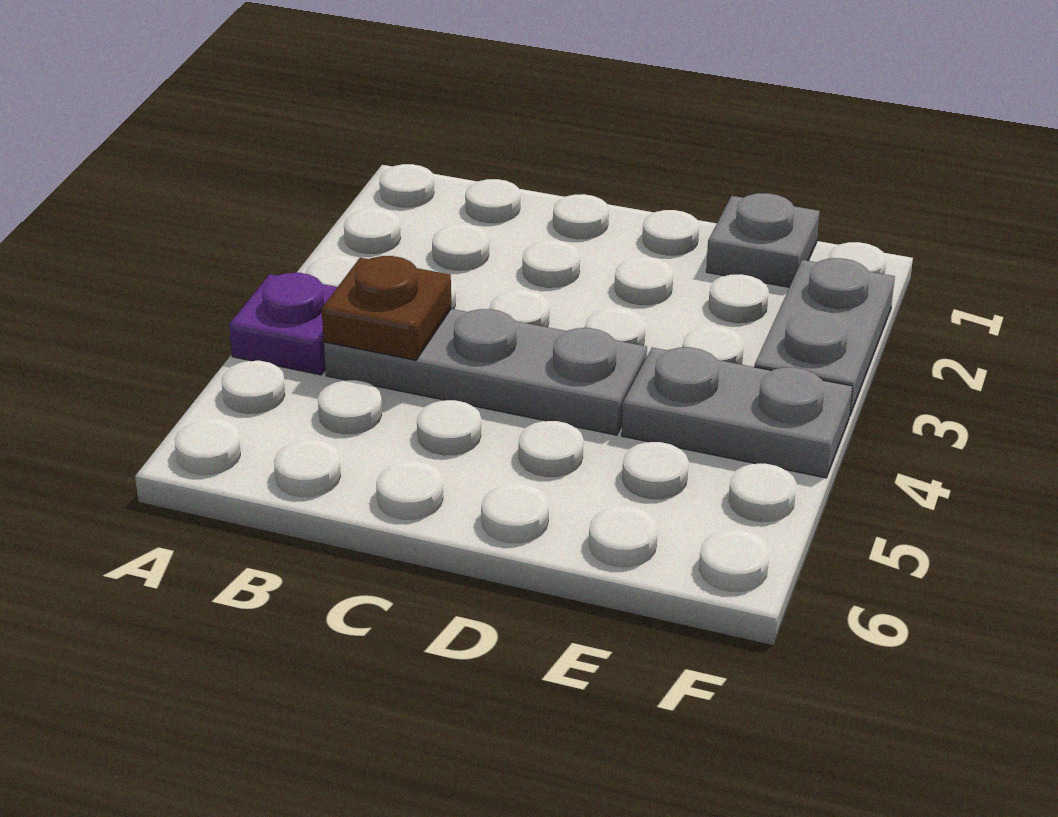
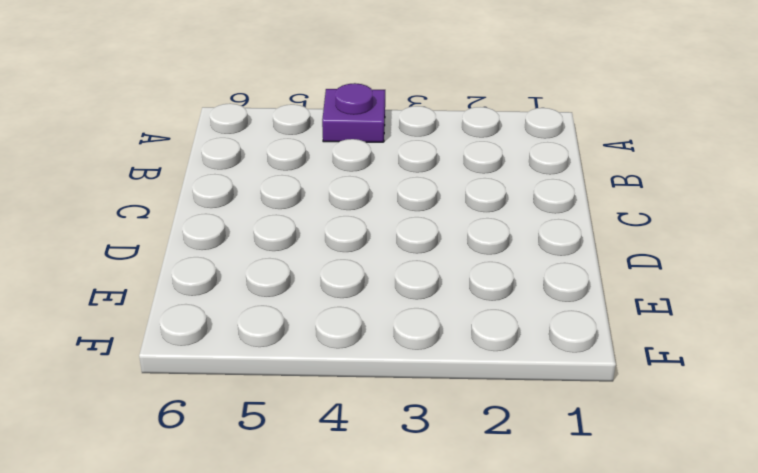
none -> grey 1x3 plate [324,309,647,435]
none -> grey 1x1 plate [706,193,819,287]

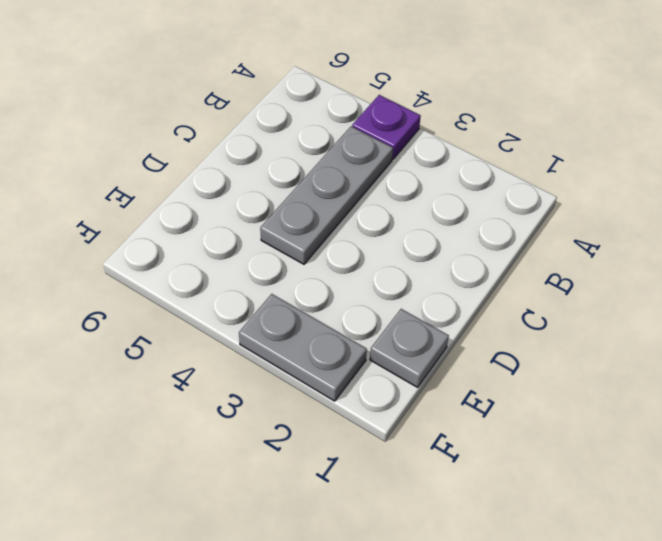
none -> grey 1x2 plate [622,347,852,478]
none -> brown 1x1 plate [322,256,452,360]

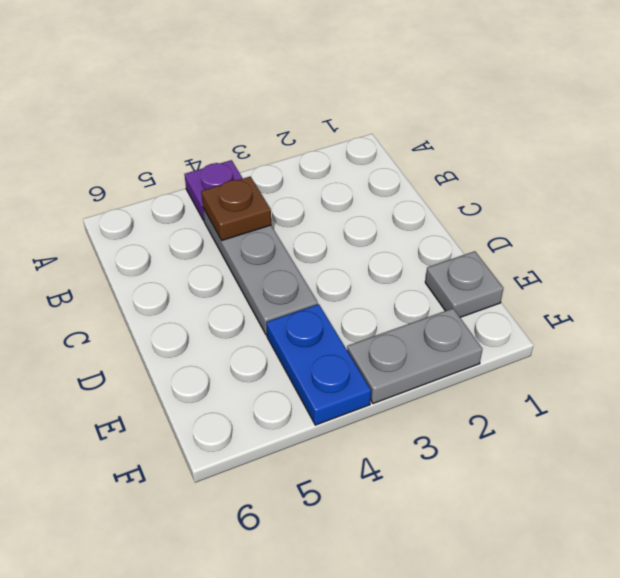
blue 1x2 plate [266,304,371,425] -> grey 1x2 plate [622,347,852,478]

